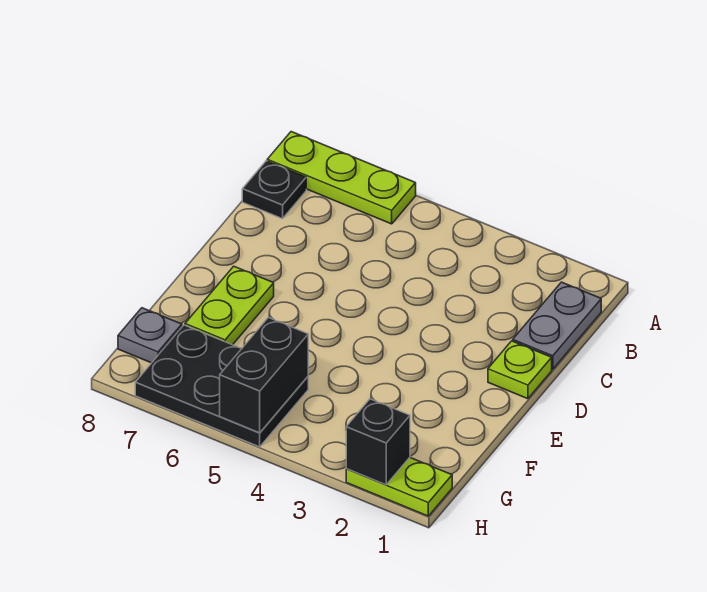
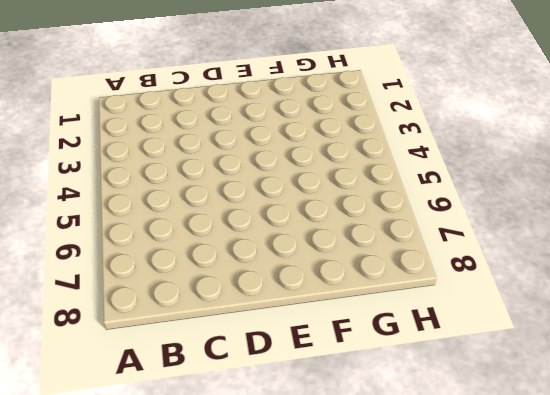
none -> lime 1x3 plate [267,132,416,224]
none -> grey 1x2 plate [513,282,601,369]

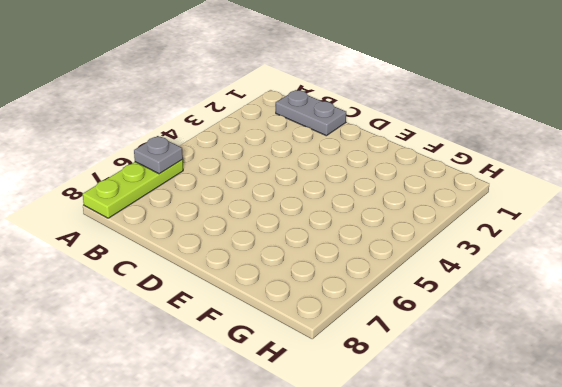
grey 1x1 plate [134,136,183,174] -> grey 1x1 plate moved to [118,308,182,363]
none -> black 1x1 plate [242,161,306,219]
none -> lime 1x1 plate [488,341,552,399]

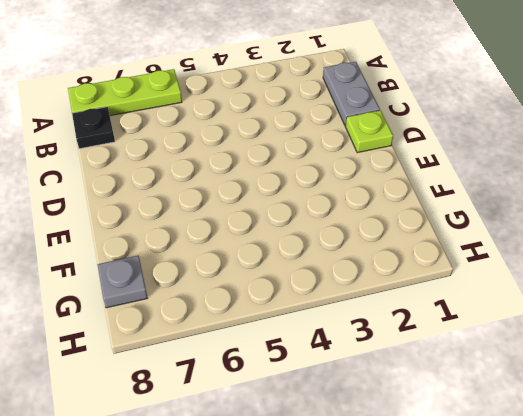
none -> lime 1x2 plate [185,266,274,345]
none -> black 2x3 plate [135,325,308,447]

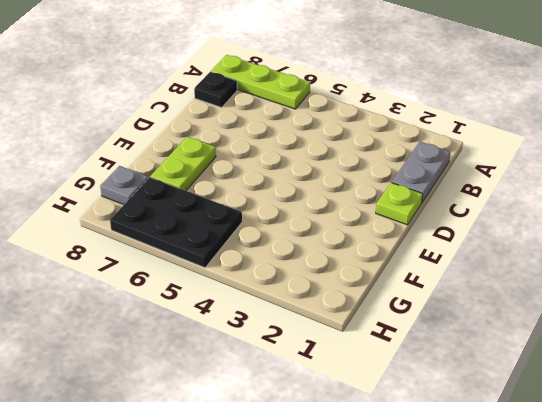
none -> lime 1x2 plate [346,458,452,516]
none -> black 1x2 brick [220,318,308,433]

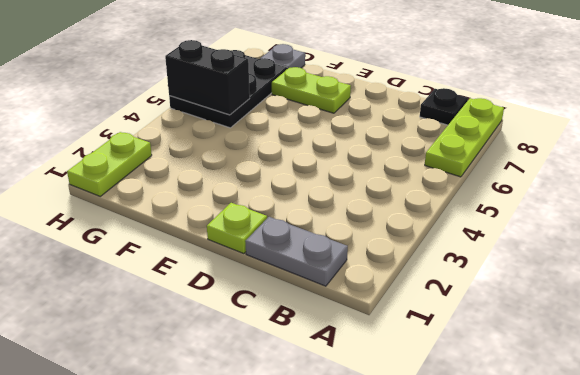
none -> black 1x1 brick [346,399,410,485]

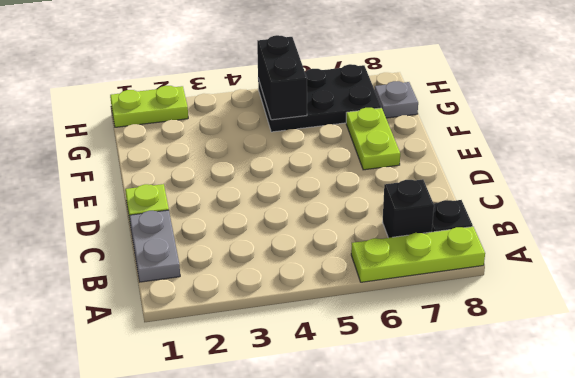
black 1x1 brick [383,179,434,238] -> black 1x1 brick moved to [346,399,410,485]

